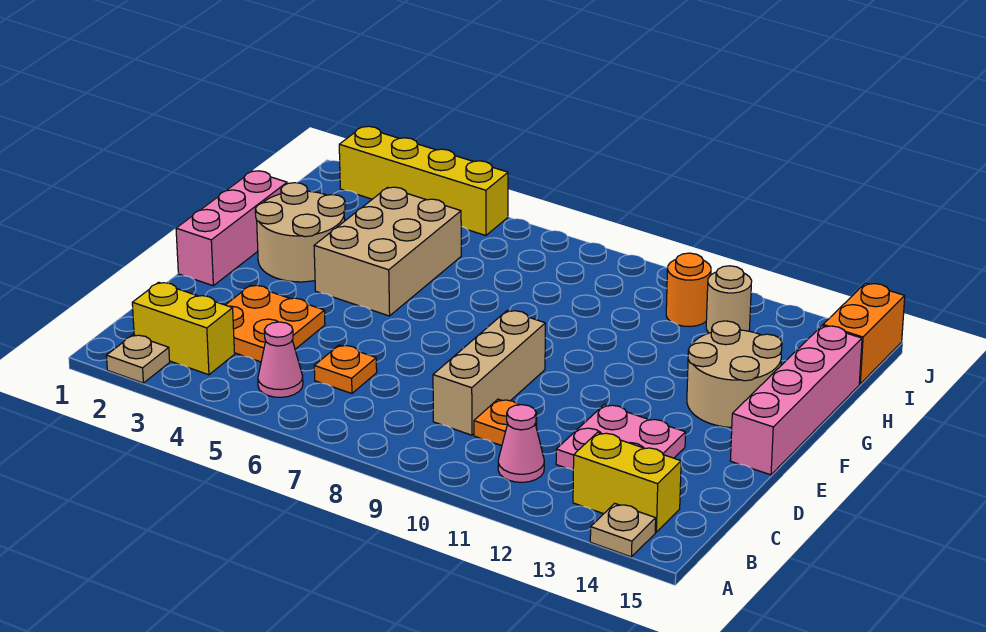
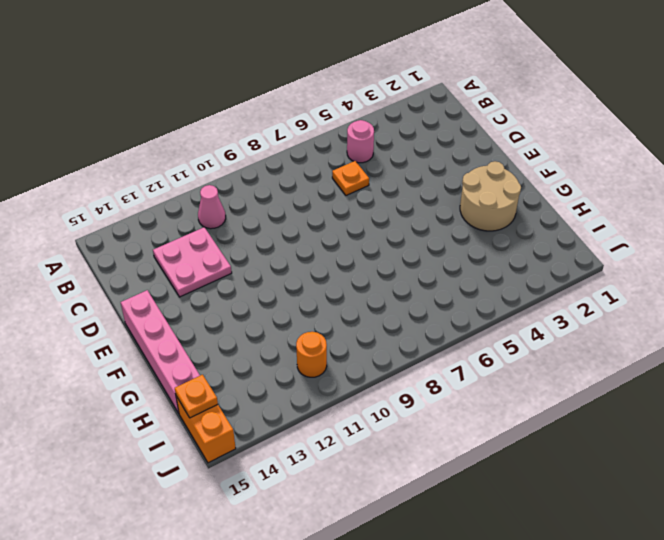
pink 1x1 round brick [347,120,374,163] -> pink 1x1 cone [258,322,303,397]
orange 1x1 plate [175,375,218,418] -> orange 1x1 plate moved to [474,399,537,446]
none -> tan 1x1 plate [106,335,170,383]
none -> tan 1x1 plate [590,503,656,557]
none -> yellow 1x2 brick [132,282,235,375]

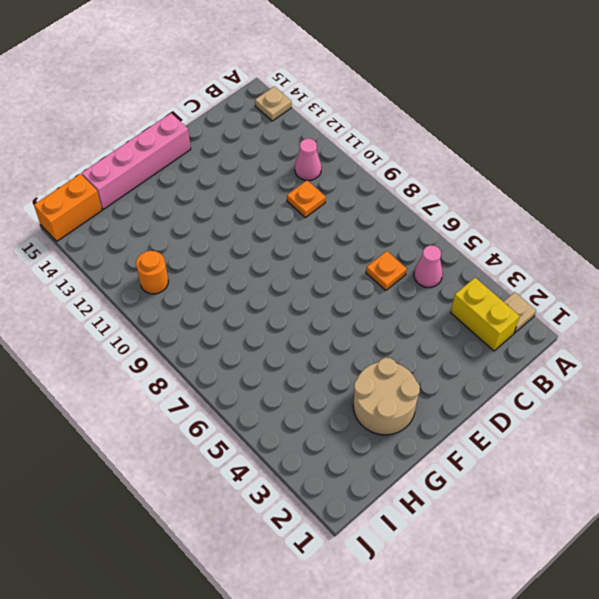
none -> yellow 1x2 brick [573,432,681,532]
none -> orange 2x2 plate [226,285,325,362]
none -> tan 1x3 brick [433,310,545,435]

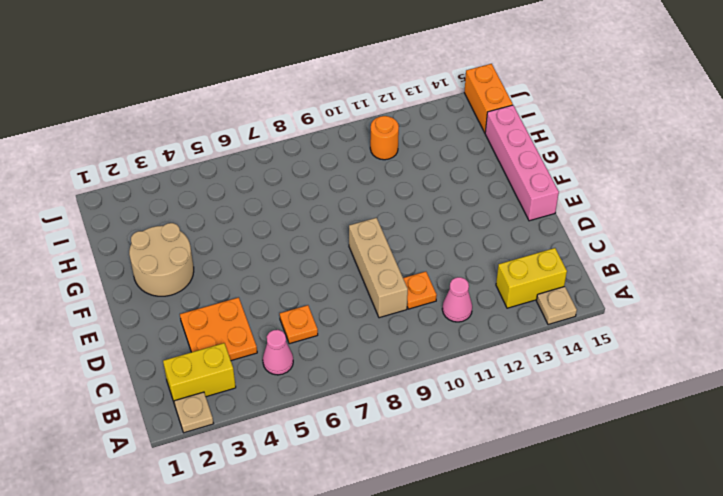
none -> pink 2x2 plate [556,404,686,470]
none -> pink 1x3 brick [176,171,287,286]
none -> tan 2x3 brick [314,187,461,316]

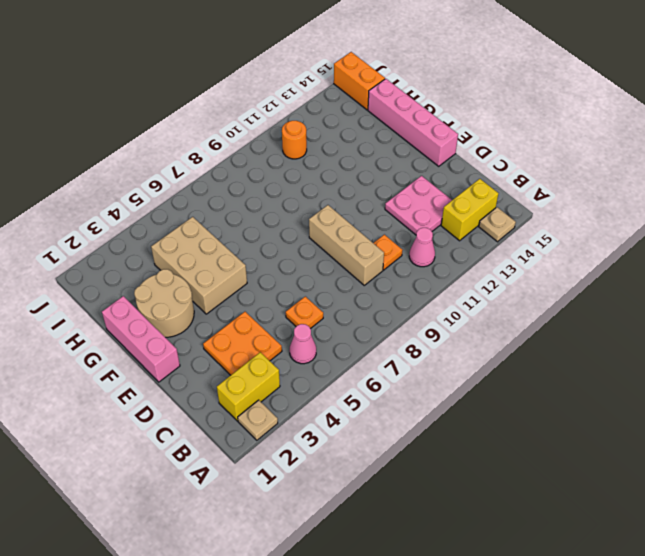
none -> tan 2x2 round brick [687,321,782,428]
none -> tan 1x1 round brick [706,266,752,333]
none -> yellow 1x4 brick [339,126,508,236]

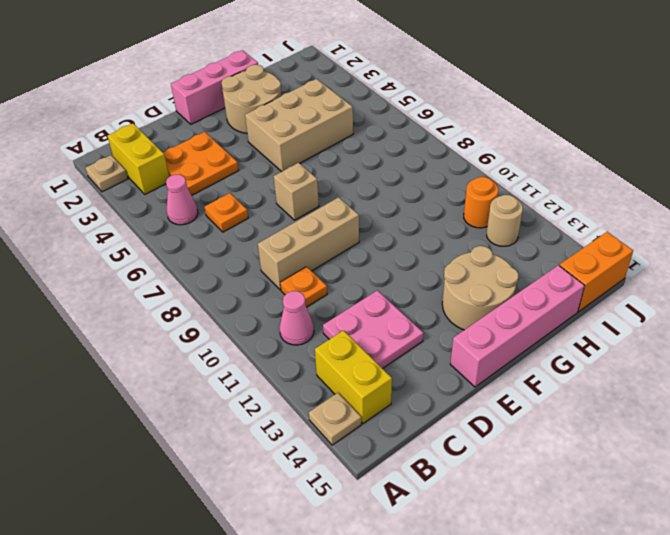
tan 1x1 brick [274,163,319,220] -> none
none -> yellow 1x4 brick [339,126,508,236]

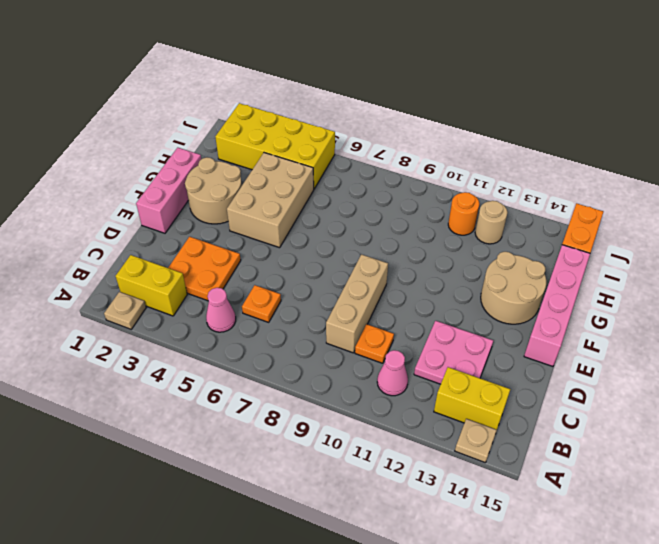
yellow 2x4 brick [215,103,335,189] -> yellow 1x4 brick [339,126,508,236]

